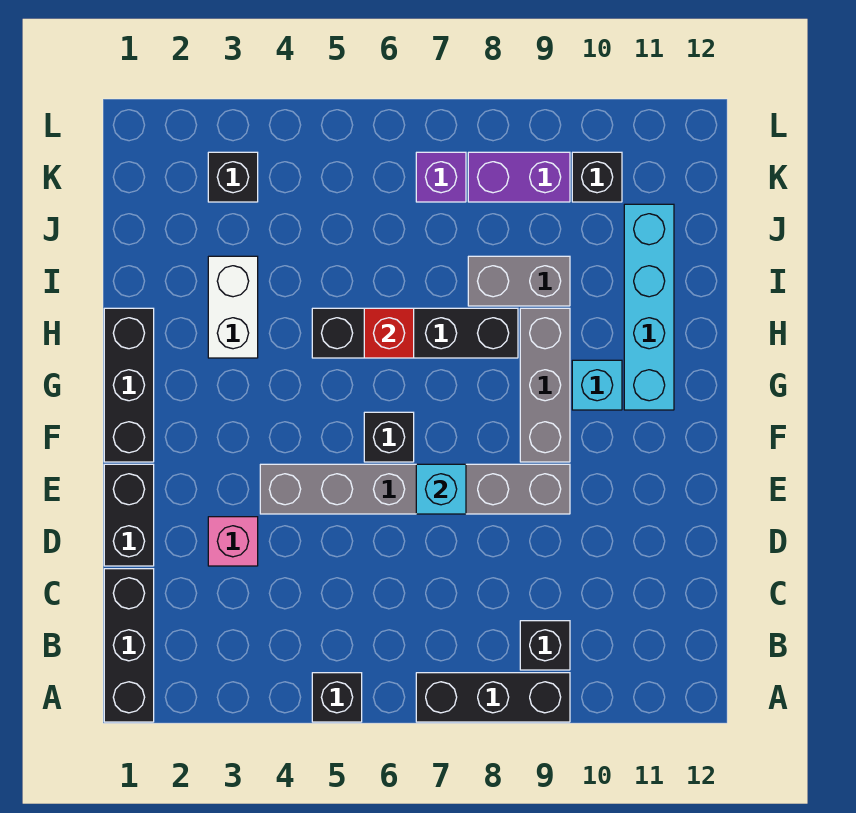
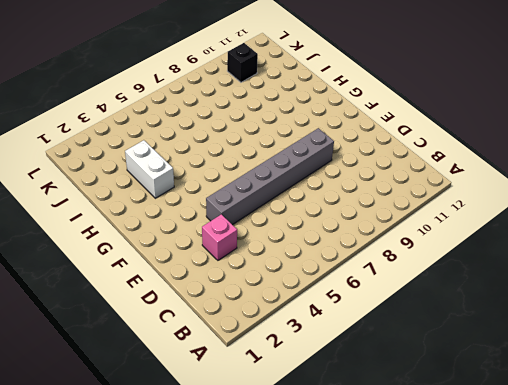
none -> black 1x3 brick [104,569,154,722]
none -> black 1x1 brick [312,673,362,722]
none -> black 1x3 brick [416,673,570,722]

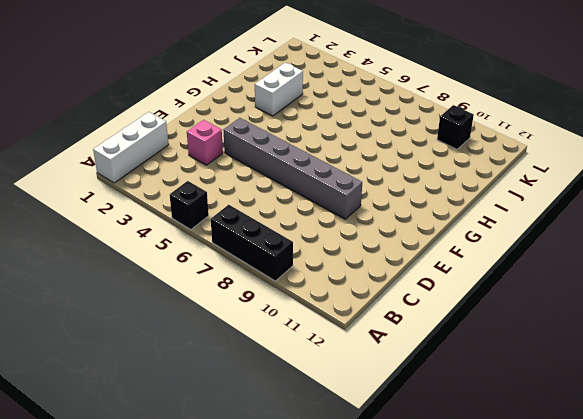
white 1x3 brick [93,112,169,183] -> black 1x3 brick [104,569,154,722]
none -> black 1x1 brick [520,621,570,670]
none -> black 1x2 brick [104,464,154,566]
none -> black 1x3 brick [104,308,154,462]

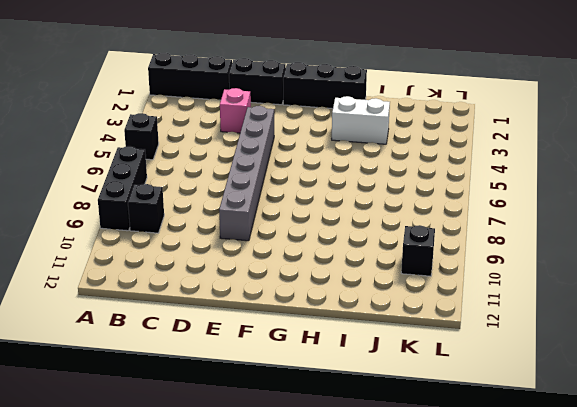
none -> black 1x1 brick [364,412,414,462]
none -> grey 1x3 brick [520,308,570,462]
none -> cyan 1x1 brick [572,360,622,410]

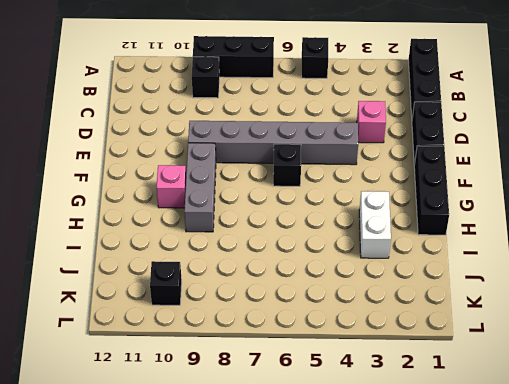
pink 1x1 brick [157,165,186,208] -> cyan 1x1 brick [572,360,622,410]
none -> cyan 1x4 brick [624,204,674,410]
none -> black 1x4 brick [312,308,518,358]
none -> grey 1x2 brick [468,256,570,306]

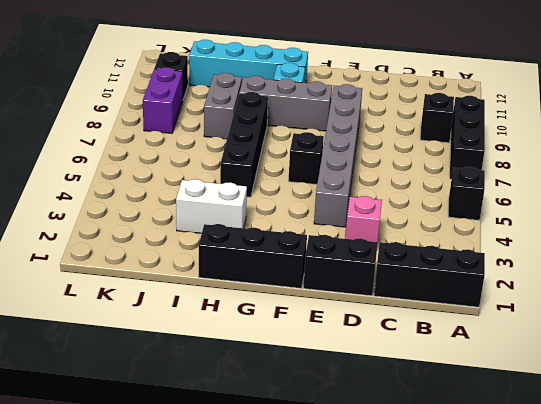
none -> black 1x1 brick [208,152,258,202]
none -> purple 1x1 brick [416,152,466,202]
none -> cyan 1x1 brick [416,464,466,514]

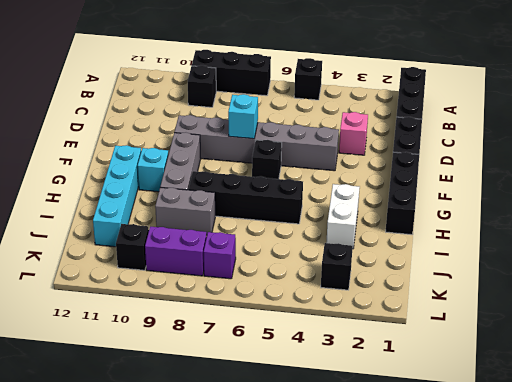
none -> red 1x1 brick [364,308,414,358]

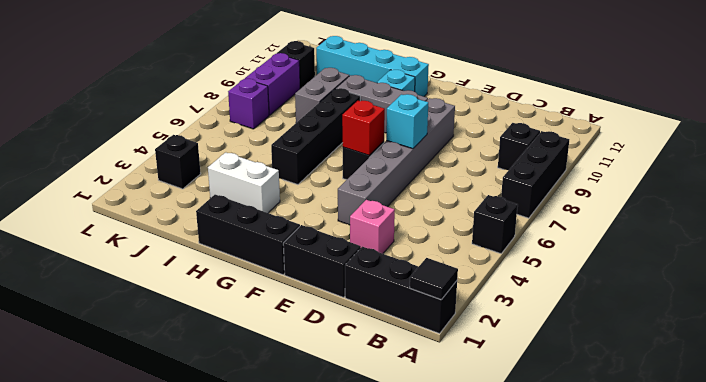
black 1x1 tile [410,258,458,300] -> none
red 1x1 brick [342,101,385,155] -> red 1x1 brick moved to [364,308,414,358]

